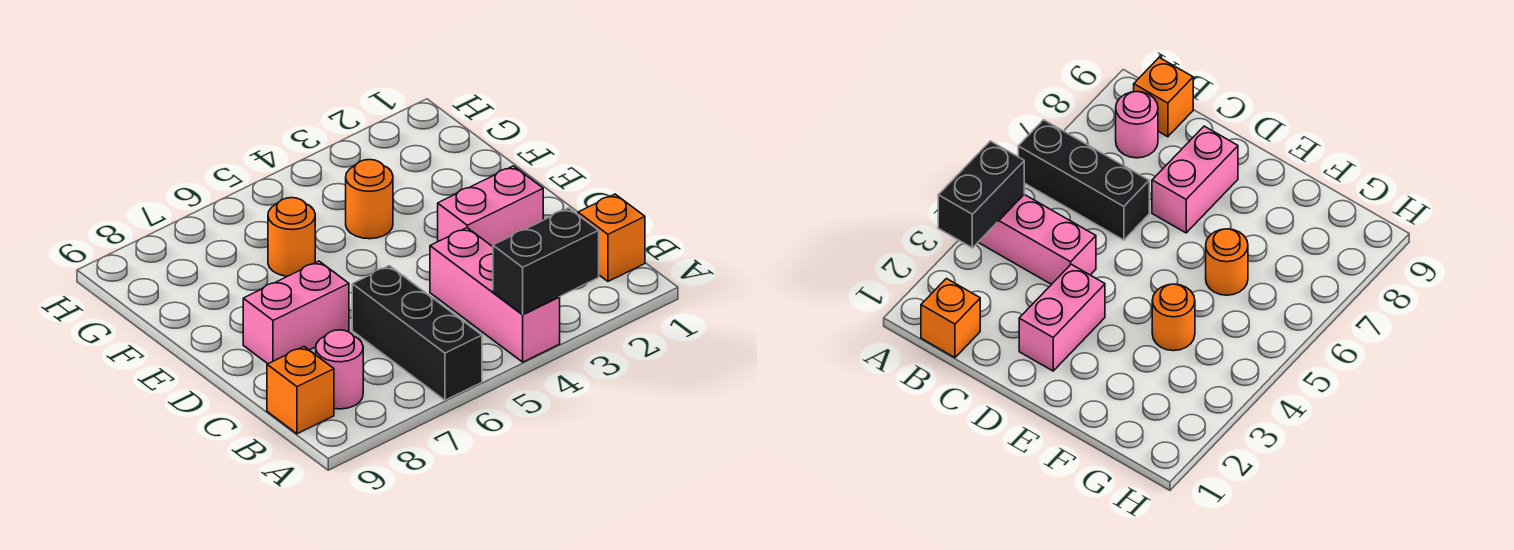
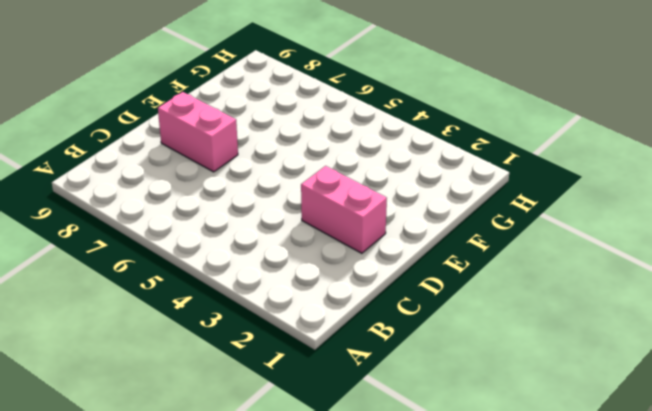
none -> pink 1x3 brick [430,228,560,362]
none -> black 1x3 brick [352,266,482,400]

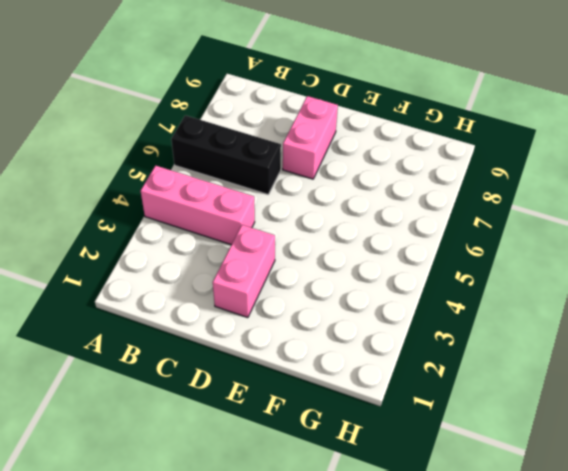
none -> orange 1x1 brick [578,194,645,281]
none -> pink 1x1 round brick [316,330,363,409]

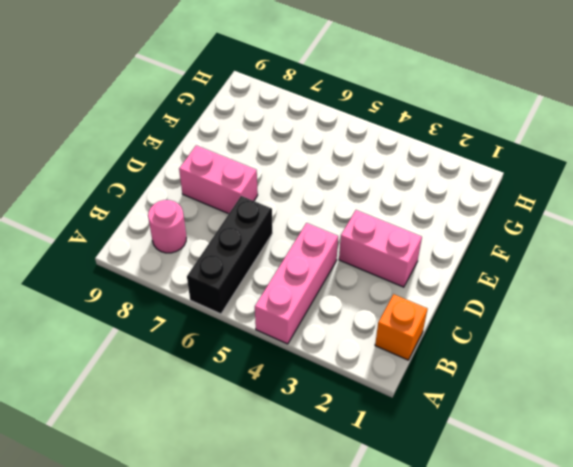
none -> orange 1x1 brick [267,347,334,434]
none -> orange 1x1 round brick [346,160,393,239]

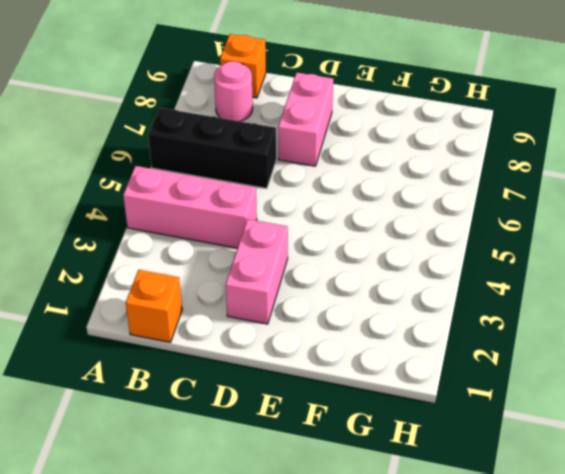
none -> orange 1x1 round brick [346,160,393,239]
none -> orange 1x1 round brick [268,198,315,276]

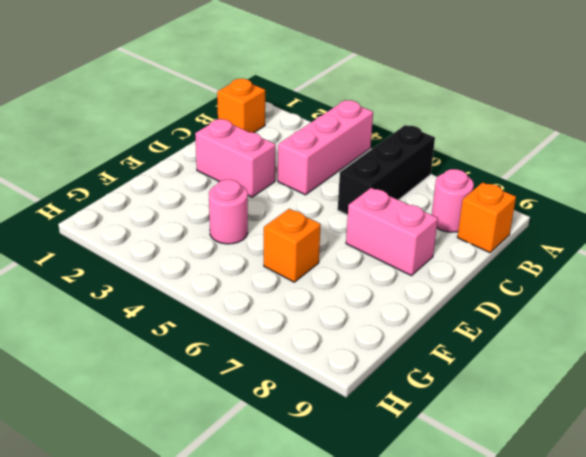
pink 1x1 round brick [209,180,248,244] -> orange 1x1 round brick [346,160,393,239]
orange 1x1 brick [264,209,321,282] -> orange 1x1 round brick [268,198,315,276]
none -> black 1x2 brick [493,208,599,315]

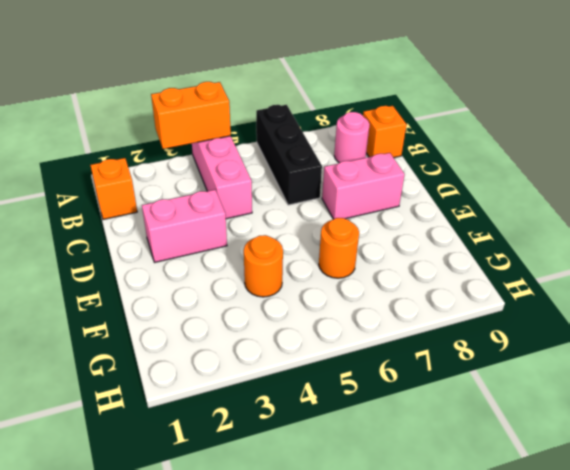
orange 1x2 brick [151,82,231,149] -> black 1x2 brick [493,208,599,315]

